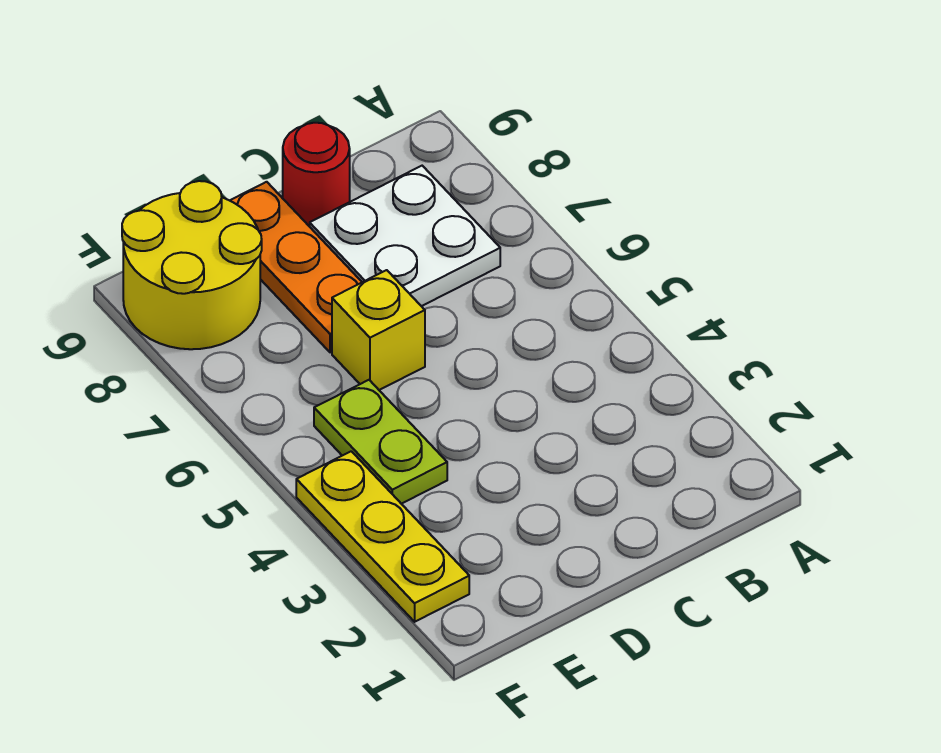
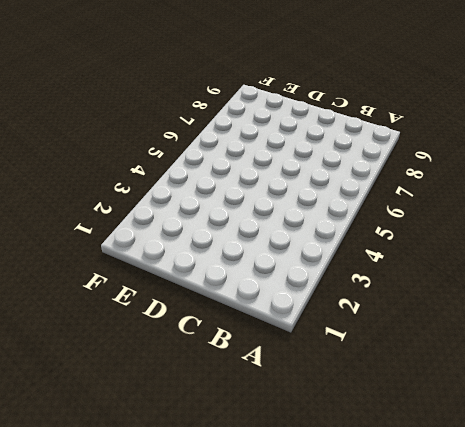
none -> white 2x2 plate [310,166,500,306]
none -> red 1x1 round brick [283,123,350,227]

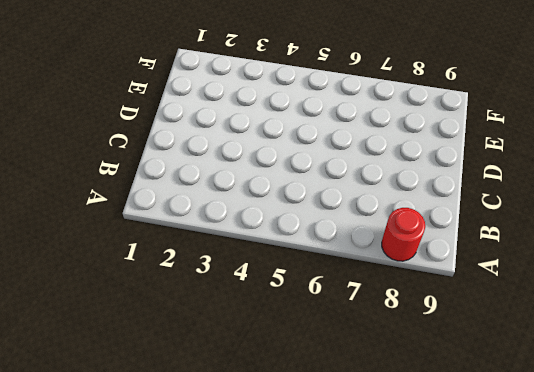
red 1x1 round brick [382,208,425,261] -> red 1x1 round brick moved to [283,123,350,227]
none -> white 2x2 plate [310,166,500,306]
none -> yellow 1x1 brick [332,270,425,390]

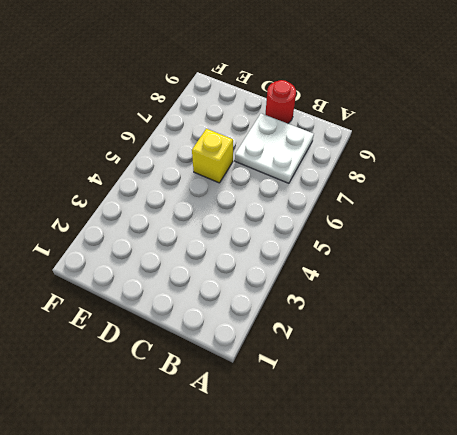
none -> orange 1x3 plate [230,182,362,352]
none -> lime 1x2 plate [314,380,447,504]

